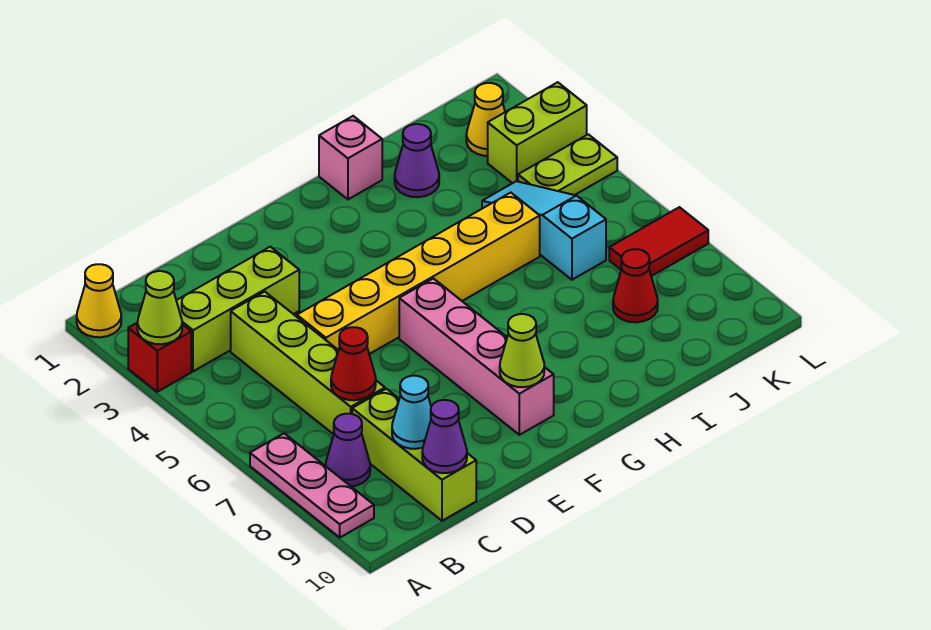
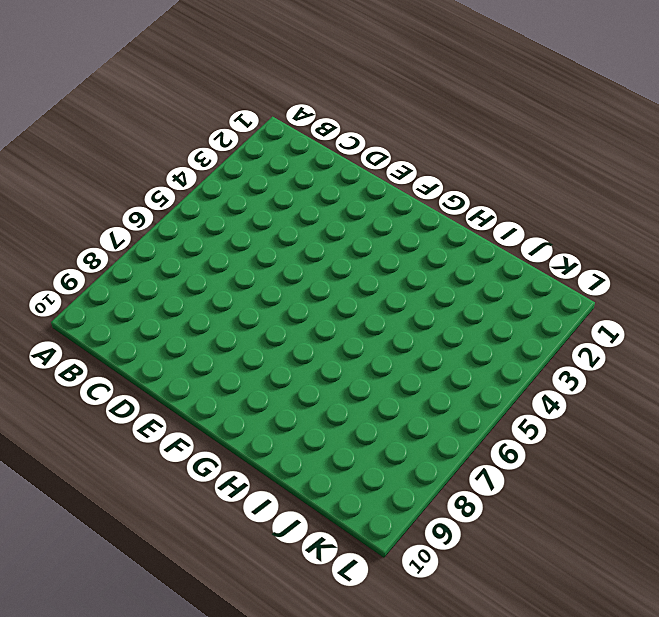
none -> yellow 1x1 cone [77,264,121,337]
none -> red 1x1 brick [128,323,191,392]
none -> pink 1x3 plate [250,433,374,537]

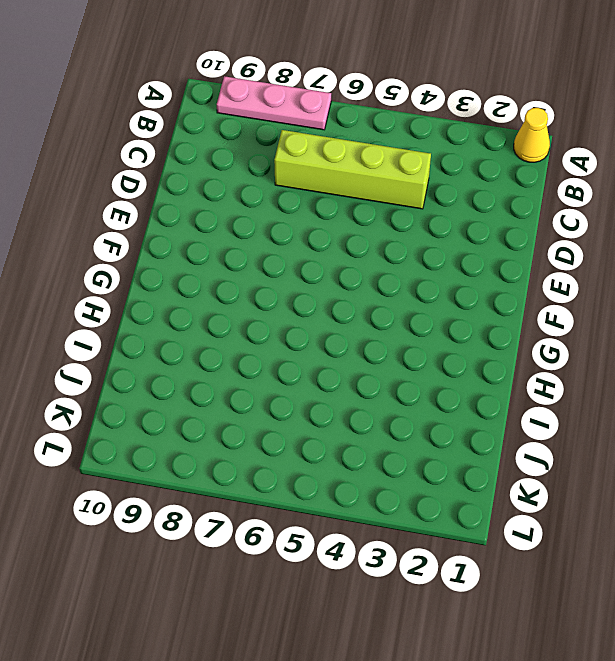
none -> red 1x1 brick [128,323,191,392]
none -> lime 1x3 brick [176,247,299,371]
none -> purple 1x1 cone [326,414,370,486]

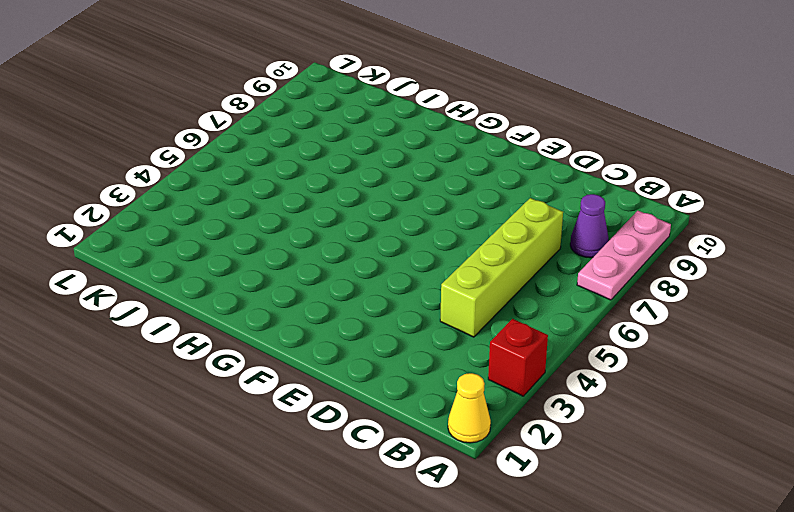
none -> lime 1x3 brick [176,247,299,371]
none -> lime 1x3 brick [352,389,476,521]
none -> yellow 1x6 brick [297,193,540,354]

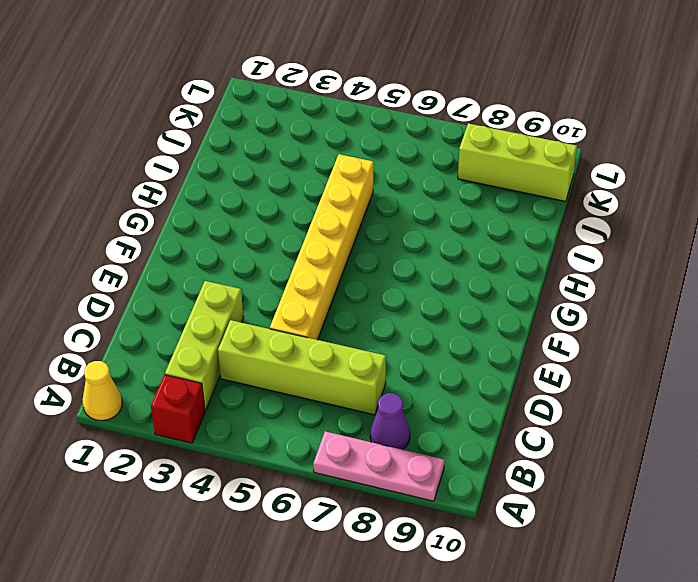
lime 1x3 brick [458,123,577,202] -> lime 1x3 brick moved to [352,389,476,521]
none -> pink 1x4 brick [399,278,554,435]
none -> pink 1x1 brick [319,116,382,199]
none -> purple 1x1 cone [395,124,439,197]

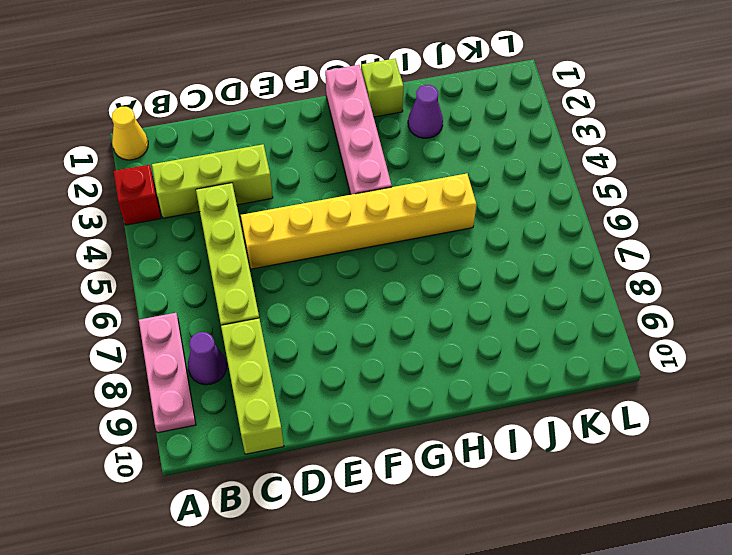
pink 1x4 brick [325,65,392,195] -> pink 1x4 brick moved to [399,278,554,435]
lime 1x1 brick [361,58,404,117] -> pink 1x1 brick [319,116,382,199]
none -> cyan 1x3 slope [482,181,606,280]
none -> red 1x1 cone [613,249,658,322]
none -> yellow 1x1 cone [466,83,505,156]

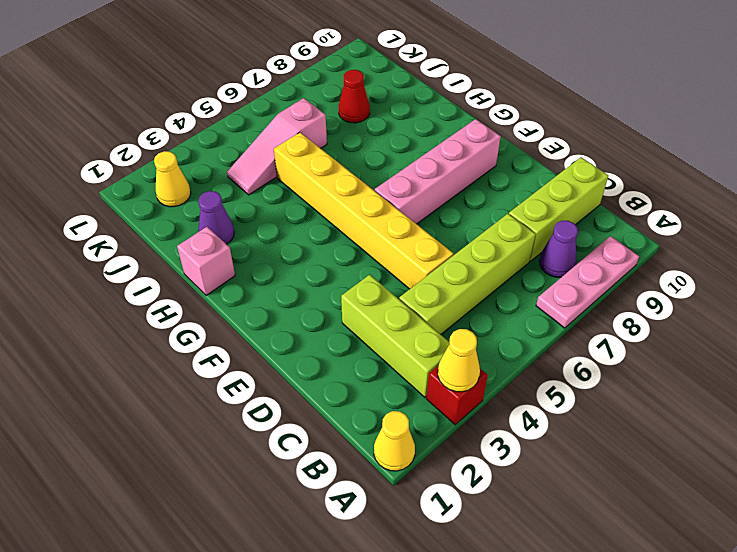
yellow 1x1 cone [438,329,480,392] -> lime 1x1 cone [137,271,182,344]
pink 1x3 slope [227,98,327,195] -> cyan 1x3 slope [482,181,606,280]
none -> lime 1x2 brick [488,82,587,183]
none -> lime 1x2 plate [518,134,617,195]
none -> red 1x2 tile [609,207,708,276]

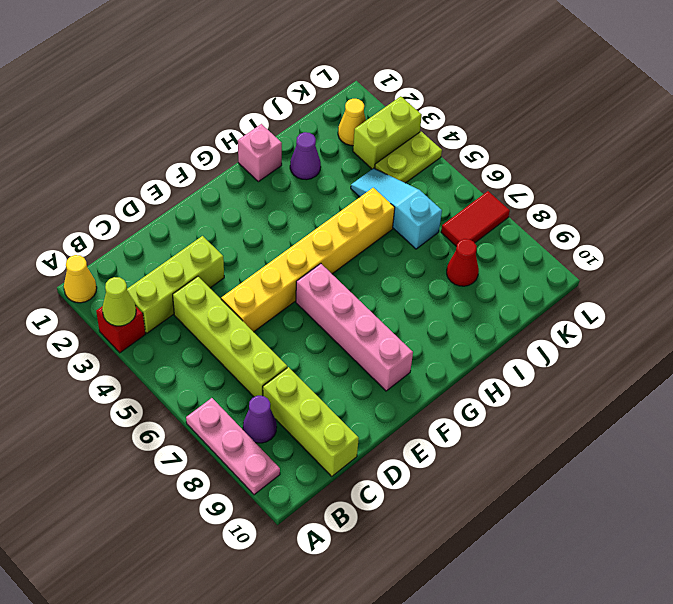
none -> red 1x1 cone [331,327,376,400]
none -> cyan 1x1 cone [392,376,431,449]
none -> purple 1x1 cone [422,400,467,473]

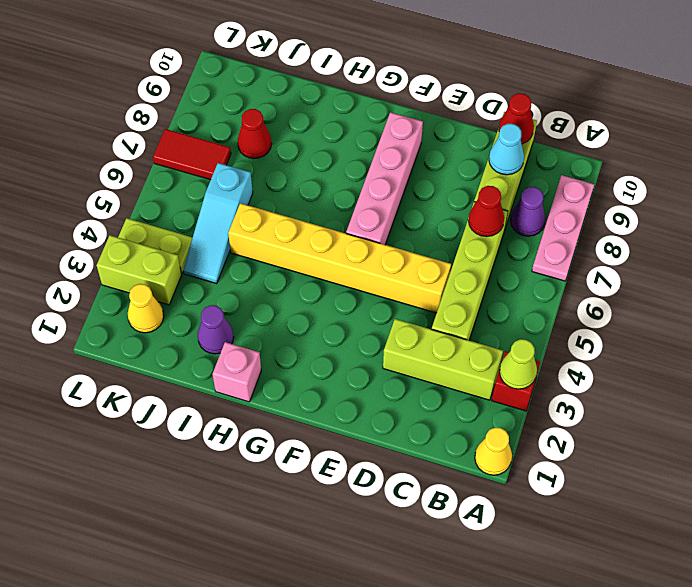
red 1x1 cone [499,93,534,144] -> purple 1x1 cone [422,400,467,473]
none -> lime 1x1 cone [500,314,544,387]

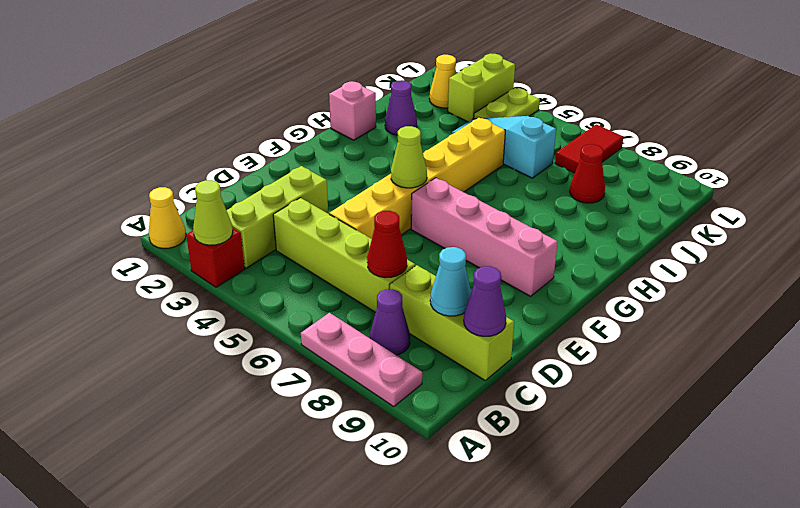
lime 1x1 cone [391,126,427,188] -> lime 1x1 cone moved to [500,314,544,387]

